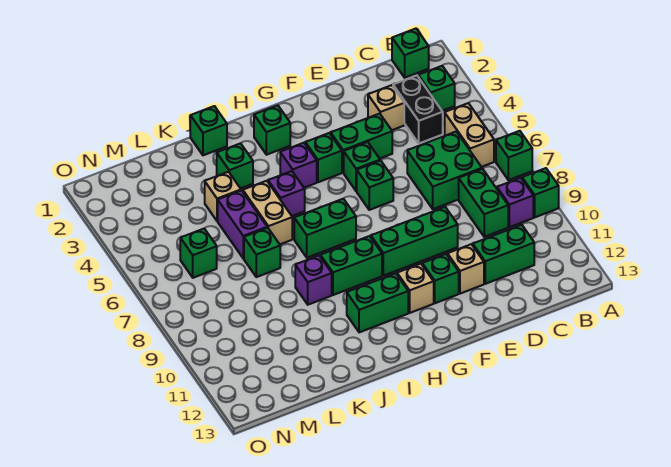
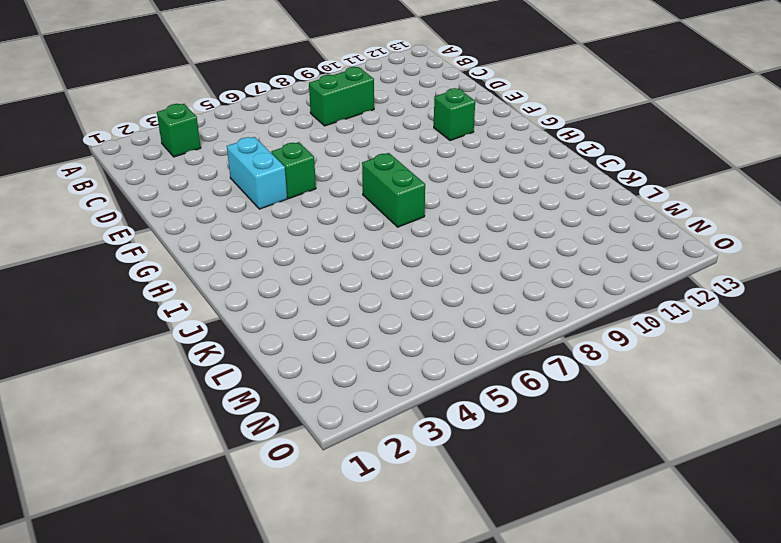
cyan 1x2 brick [227,137,287,209] -> green 1x2 brick [331,114,392,173]
none -> green 1x1 brick [496,131,532,180]
none -> green 1x1 brick [522,168,559,217]
none -> green 1x1 brick [392,29,429,78]
none -> tan 1x2 brick [445,103,494,167]

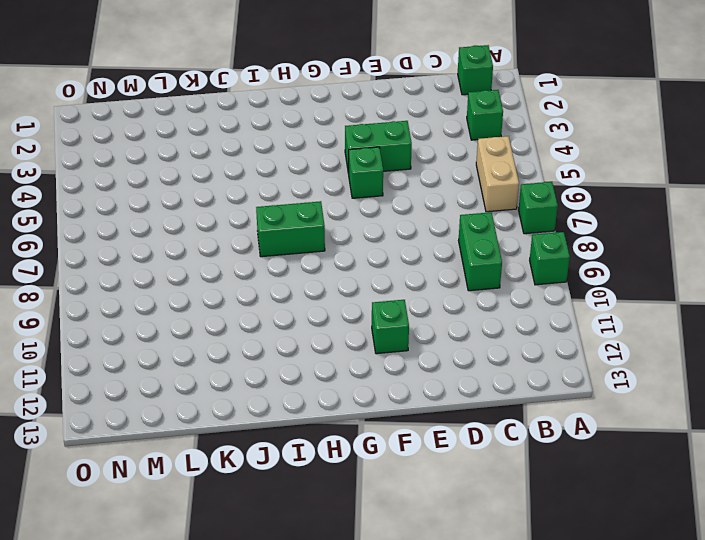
none -> purple 1x1 brick [497,178,533,227]
none -> black 1x2 brick [393,76,443,143]
none -> green 2x2 brick [407,132,482,209]
none -> green 1x2 brick [473,225,534,284]

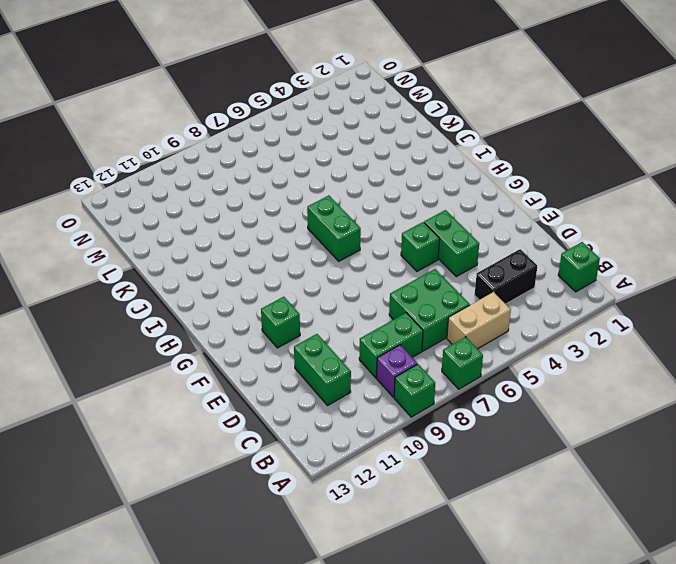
none -> green 1x1 brick [418,66,455,111]
none -> tan 1x1 brick [368,85,404,130]
none -> green 1x3 brick [371,207,458,276]
none -> tan 1x1 brick [447,244,484,294]

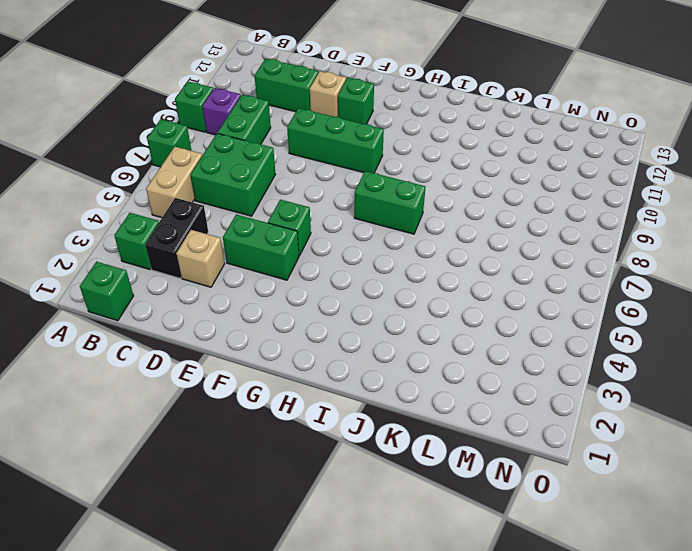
none -> green 1x1 brick [357,161,393,210]
none -> green 1x1 brick [305,133,342,182]
none -> tan 1x1 brick [397,264,434,313]
none -> green 1x1 brick [254,105,290,155]

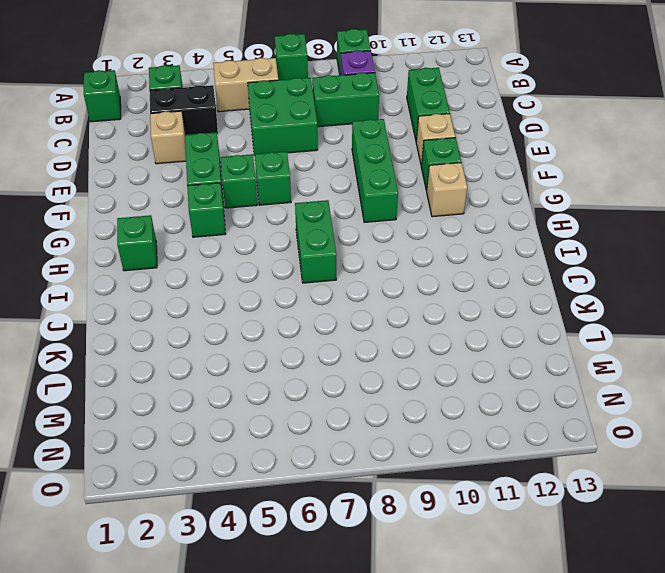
none -> purple 1x1 brick [280,143,317,188]
none -> green 1x2 brick [320,236,382,295]
none -> green 1x2 brick [347,273,408,332]
none -> purple 1x1 brick [268,171,305,216]

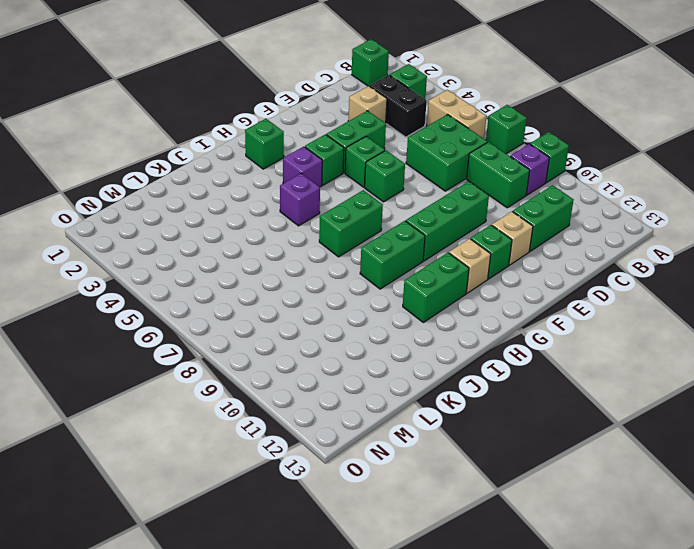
none -> green 1x1 brick [190,106,227,155]
none -> green 1x1 brick [217,143,253,189]
none -> tan 1x2 brick [243,181,292,244]
none -> purple 1x1 brick [295,256,332,305]

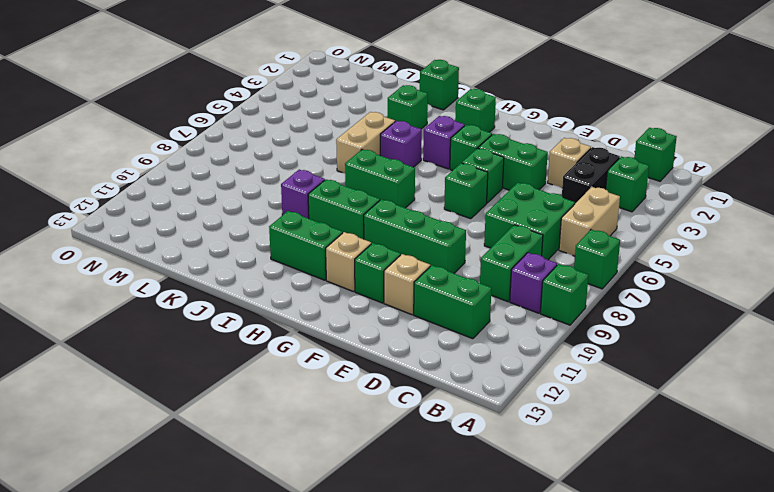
none -> tan 1x1 brick [205,172,241,221]
none -> purple 1x2 brick [218,190,267,258]
none -> green 1x1 brick [244,228,280,277]
none -> green 1x1 brick [180,229,217,278]

